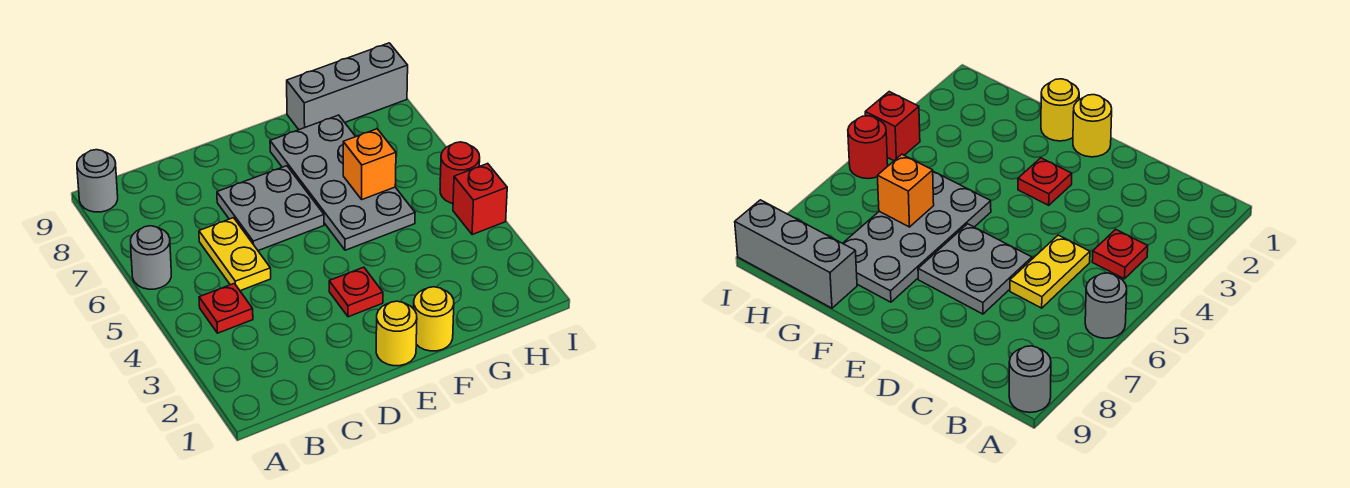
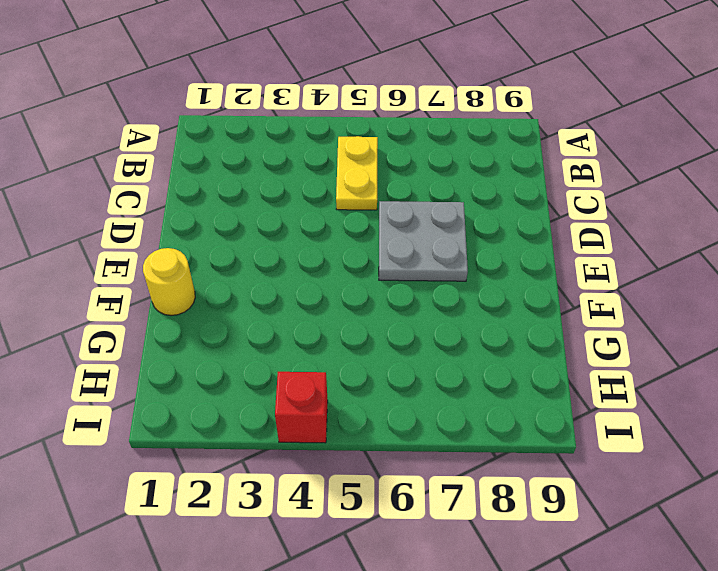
yellow 1x2 plate [336,136,378,210] -> yellow 1x2 plate turned to [199,218,271,291]
none -> grey 1x1 round brick [131,226,171,289]
none -> grey 1x1 round brick [77,150,118,212]
none -> red 1x1 plate [199,283,253,333]

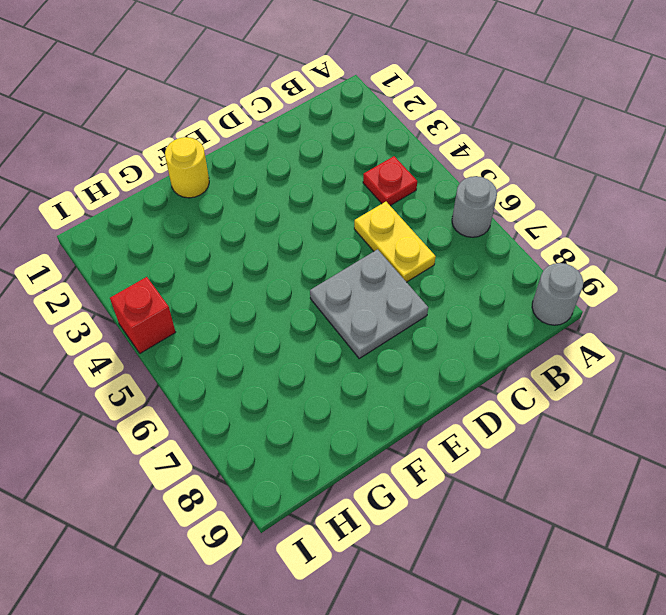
none -> yellow 1x1 round brick [376,301,417,366]
none -> red 1x1 plate [329,267,383,317]
none -> grey 2x4 plate [270,115,415,250]

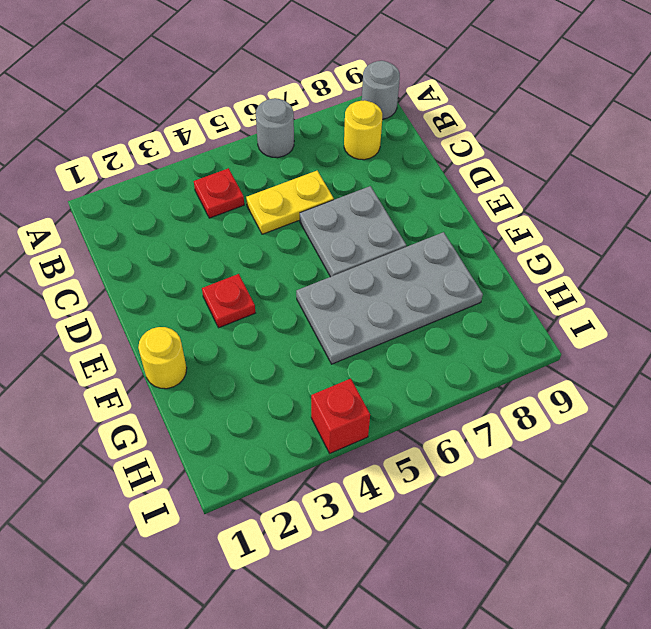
yellow 1x1 round brick [344,100,382,160] -> yellow 1x1 round brick moved to [376,301,417,366]
none -> grey 1x3 brick [287,43,408,130]
none -> red 1x1 round brick [440,142,480,204]
none -> orange 1x1 brick [343,129,396,199]

